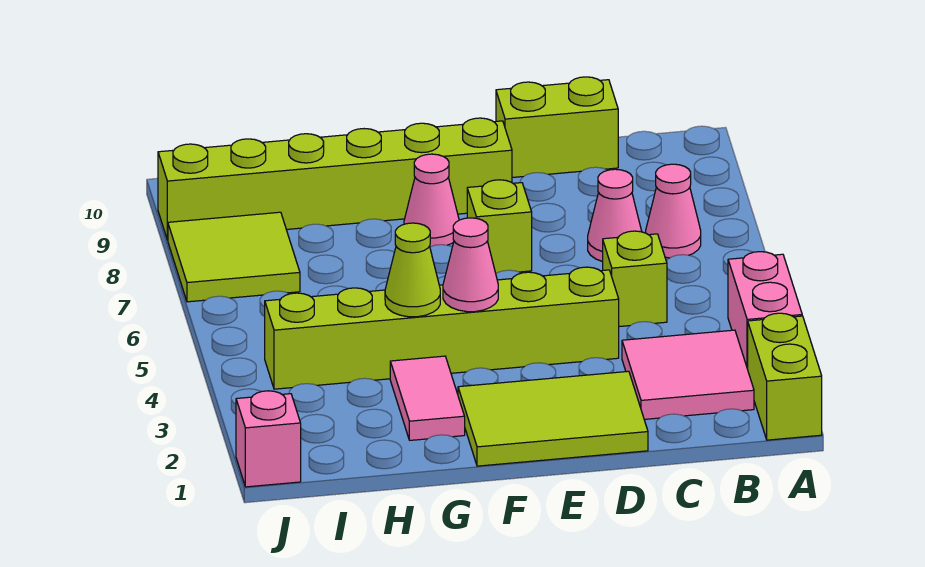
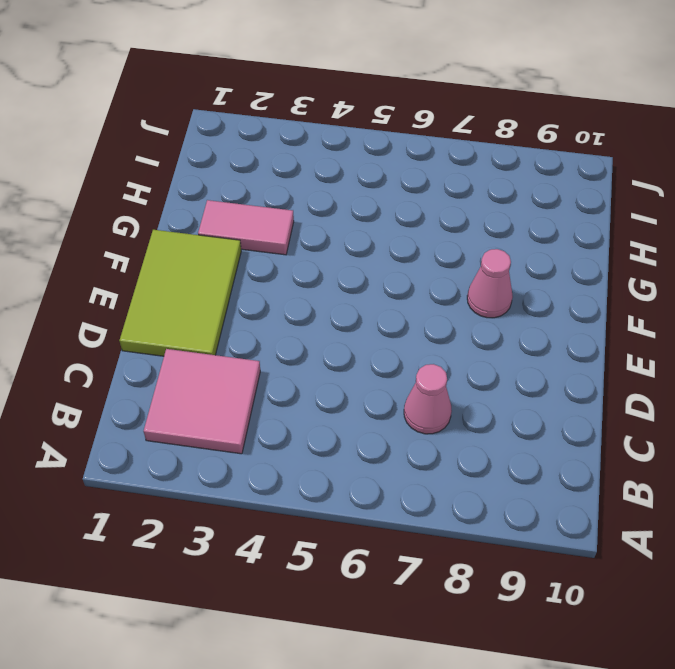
none -> lime 1x2 brick [748,313,822,440]
none -> pink 1x2 brick [728,252,802,369]
none -> pink 1x1 cone [646,164,701,258]

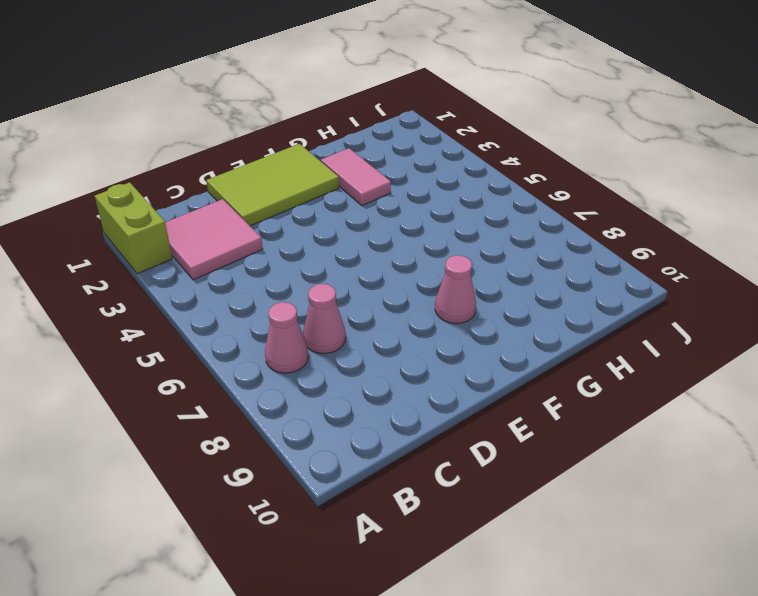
none -> pink 1x2 brick [728,252,802,369]
none -> lime 1x1 brick [603,231,667,327]
none -> lime 1x2 brick [496,77,618,178]

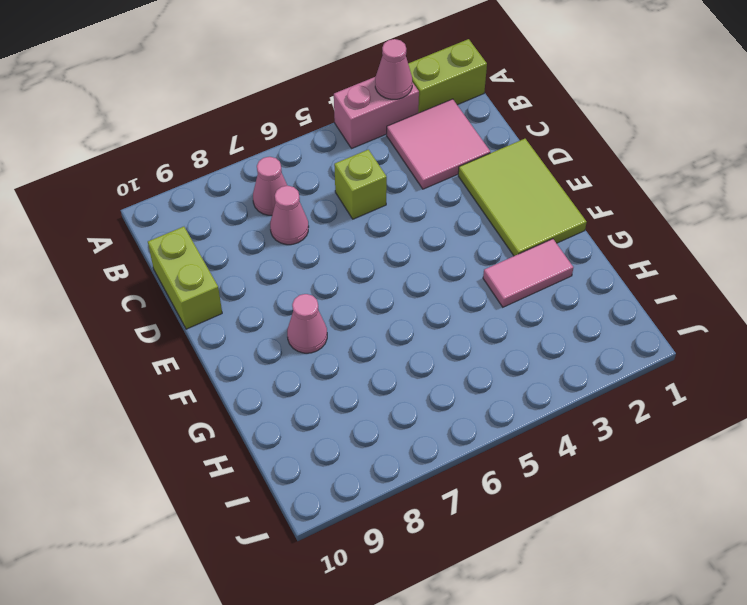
pink 1x1 cone [375,39,412,99] -> pink 1x1 cone moved to [443,218,498,312]
none -> lime 1x6 brick [265,267,619,389]
none -> lime 1x1 brick [467,180,532,273]
none -> lime 1x6 brick [158,118,512,240]

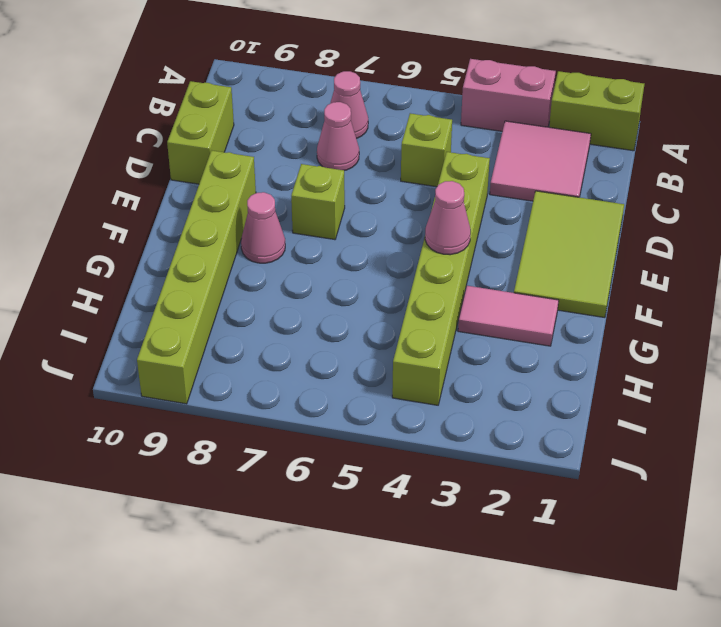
none -> lime 2x2 tile [168,212,300,302]
none -> pink 1x1 brick [236,391,301,487]
none -> lime 1x1 cone [385,223,440,317]

